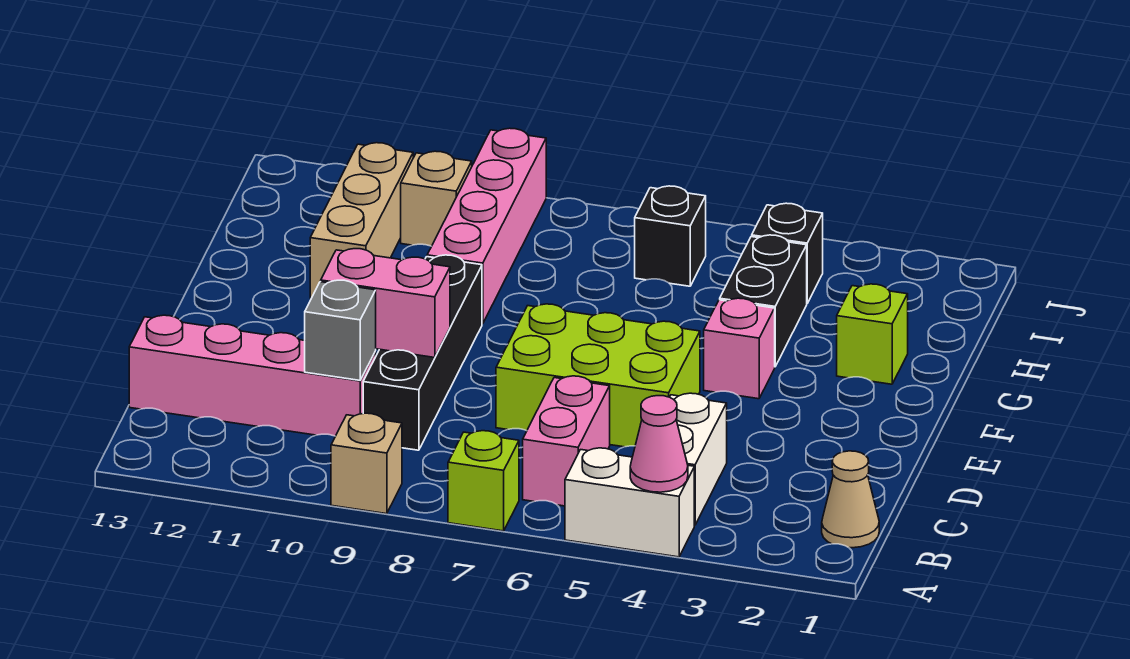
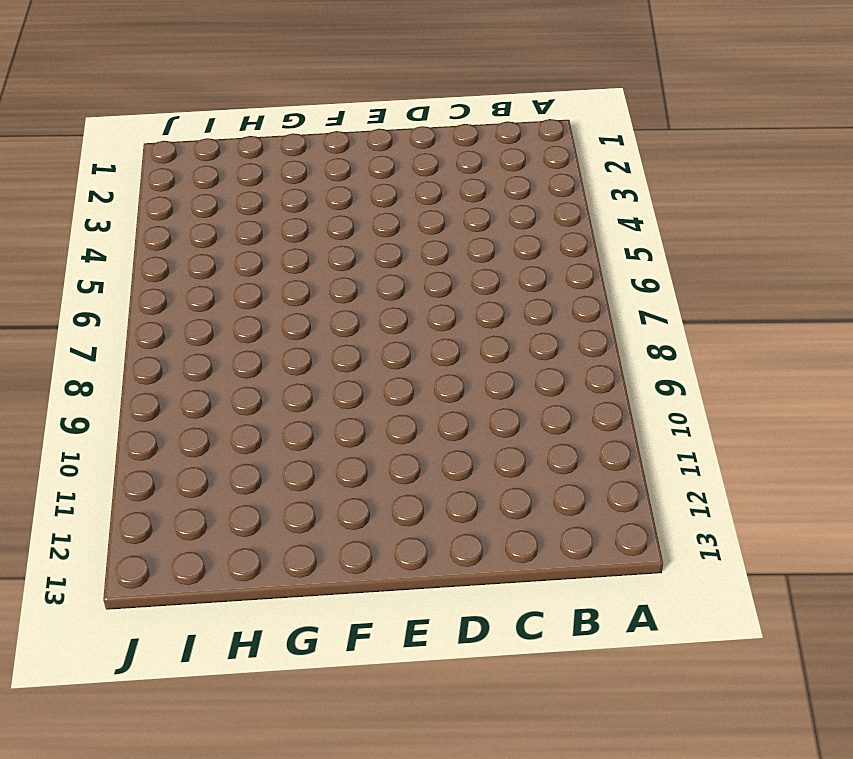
none -> white 1x2 brick [565,448,694,557]
none -> lime 1x1 brick [448,431,519,531]
none -> tan 1x1 brick [331,413,402,514]

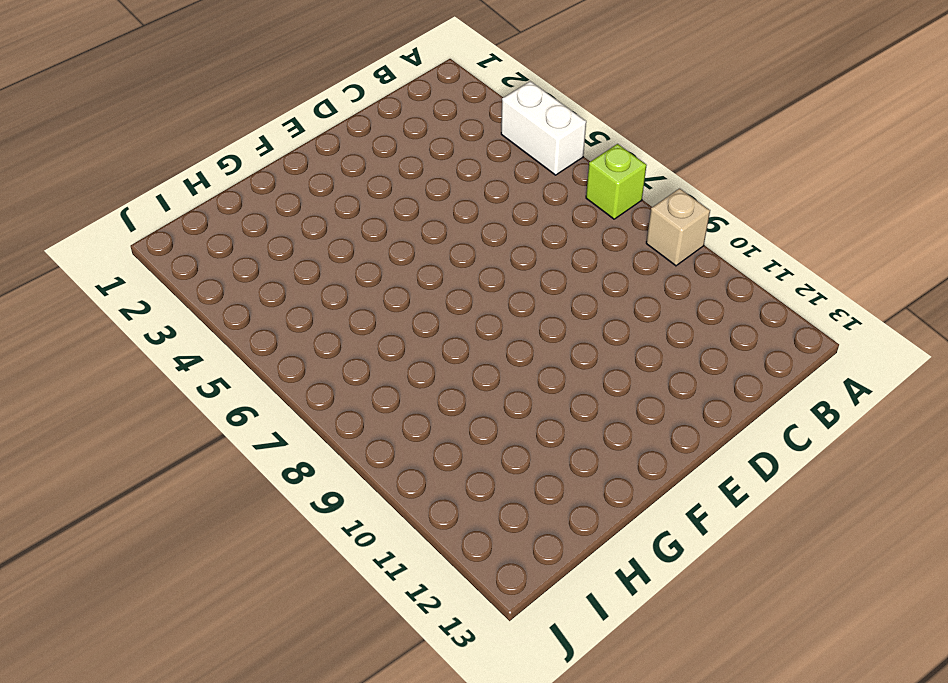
none -> tan 1x1 cone [822,451,879,548]
none -> white 1x2 brick [670,393,727,525]
none -> pink 1x2 brick [523,376,610,506]

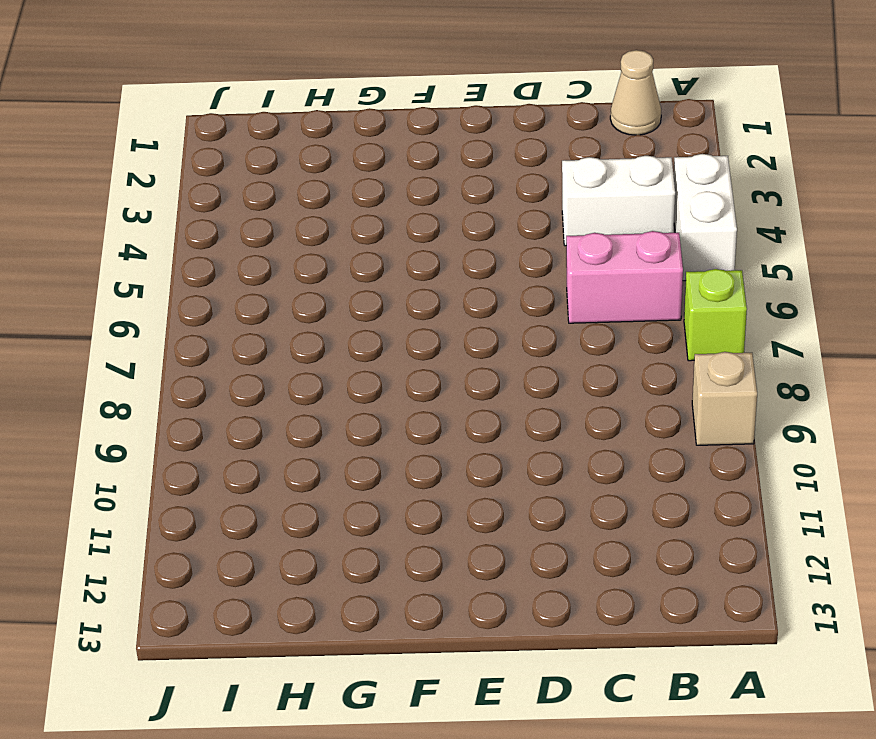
none -> black 1x4 brick [363,255,482,450]
none -> pink 1x4 brick [129,315,376,436]
none -> lime 2x3 brick [496,304,700,447]

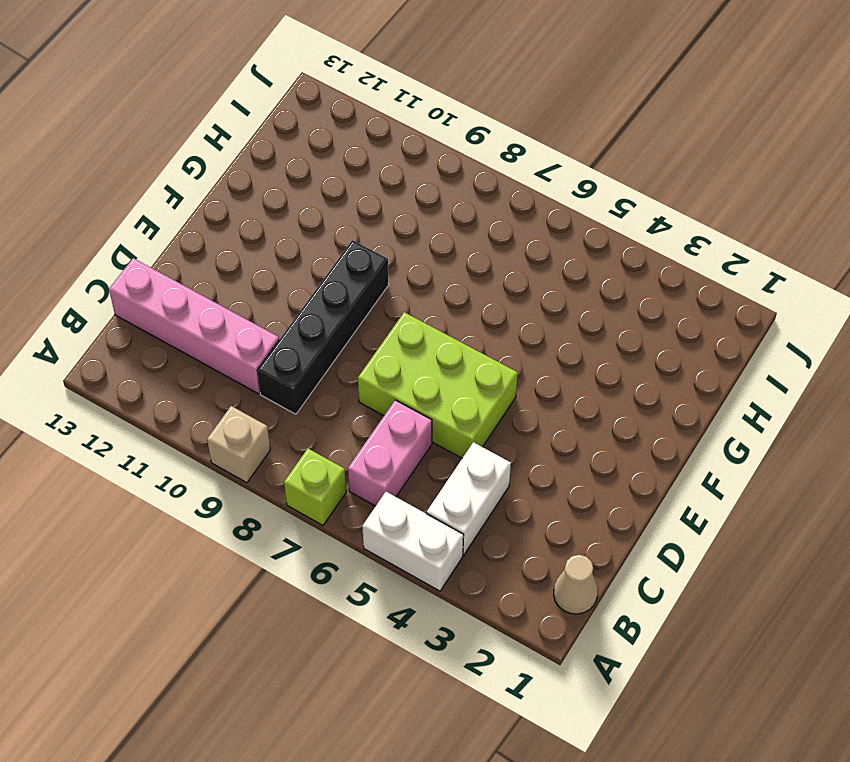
none -> pink 1x1 brick [704,298,775,399]
none -> lime 1x1 brick [837,284,908,384]
none -> black 1x2 brick [720,235,807,366]

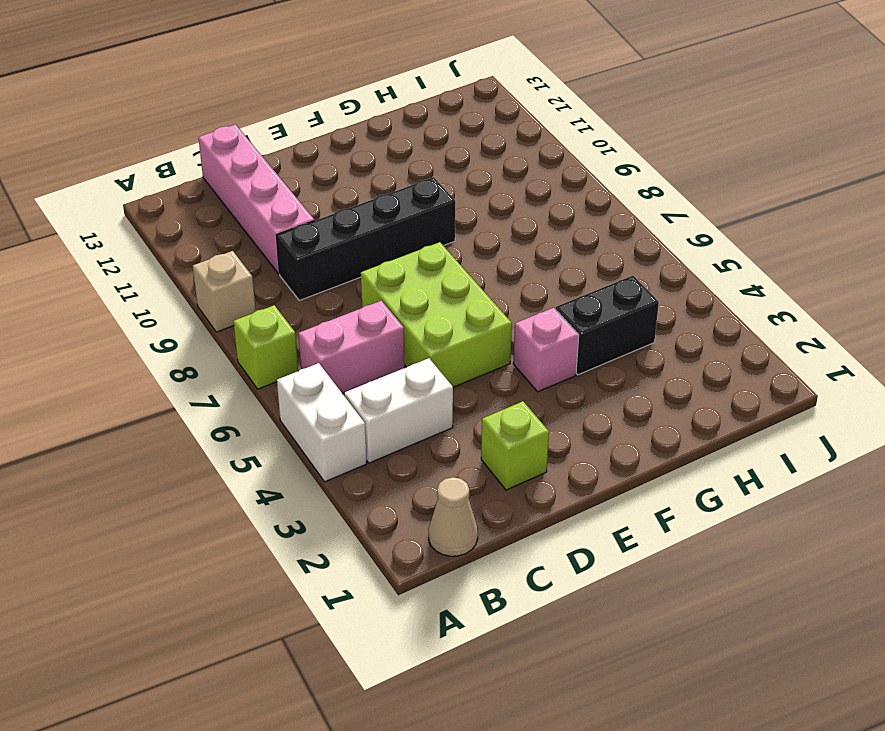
lime 1x1 brick [481,401,549,490] -> lime 1x1 brick moved to [837,284,908,384]
none -> pink 1x4 brick [427,128,546,324]
none -> tan 1x3 brick [310,143,413,298]
none -> black 1x1 brick [752,203,823,303]

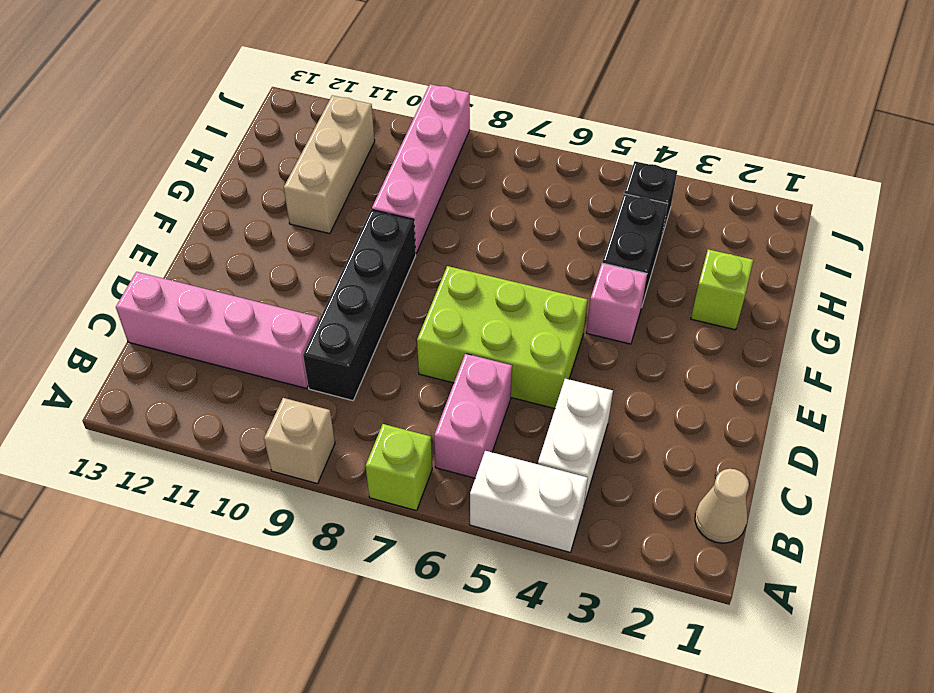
none -> black 1x1 brick [635,186,706,286]
none -> tan 1x1 brick [401,151,472,246]
none -> pink 1x1 cone [630,396,688,492]

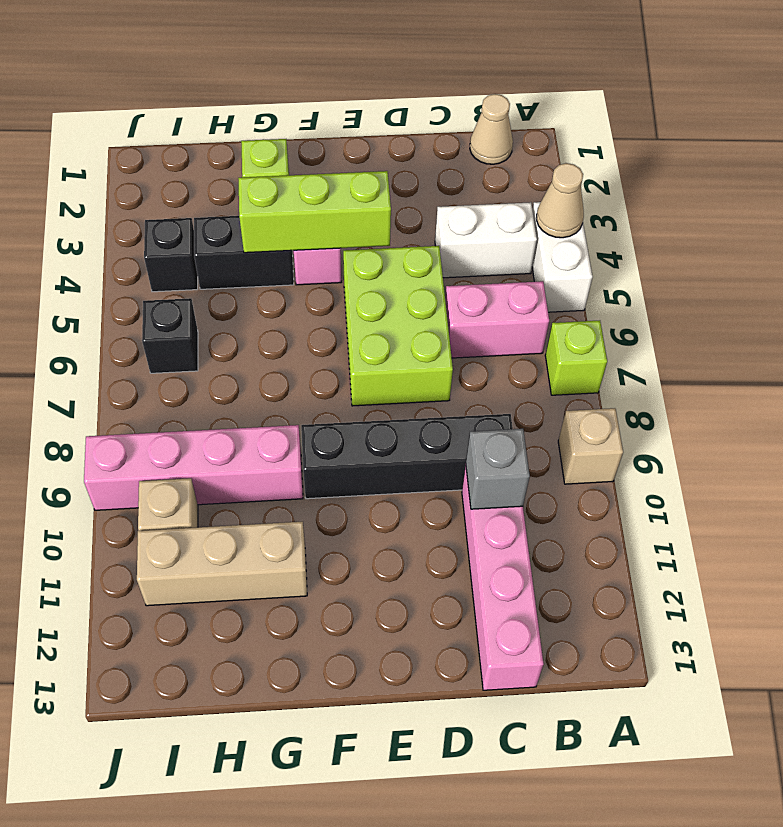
tan 1x1 cone [537,163,584,238] -> pink 1x1 cone [630,396,688,492]
lime 1x3 brick [238,171,391,253] -> none
none -> pink 1x2 brick [321,249,450,358]

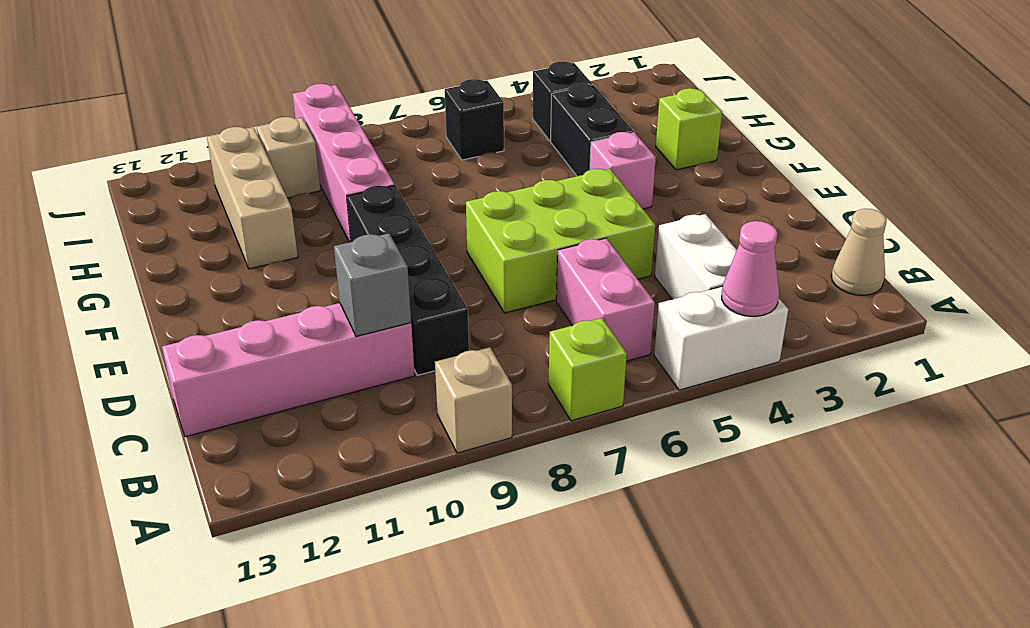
none -> pink 1x2 brick [321,249,450,358]

